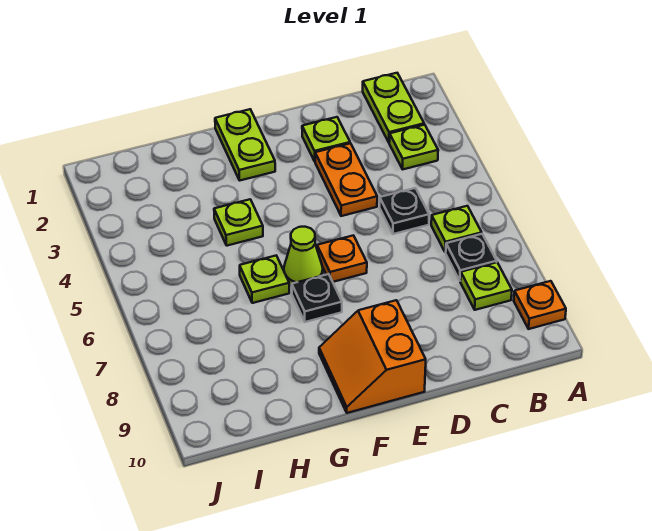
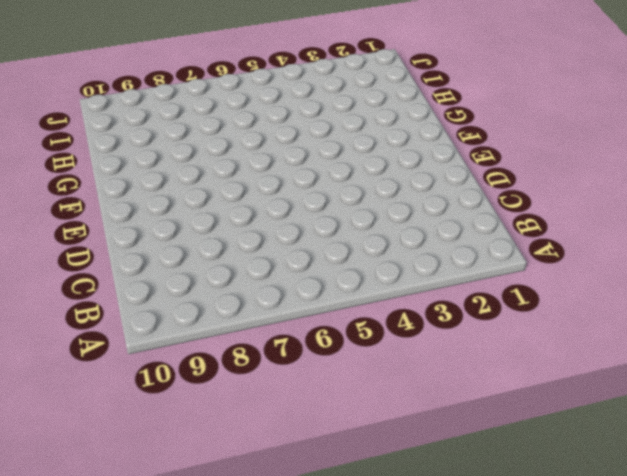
none -> orange 1x1 plate [514,281,566,329]
none -> lime 1x2 plate [363,73,424,142]
none -> lime 1x1 plate [389,125,438,169]

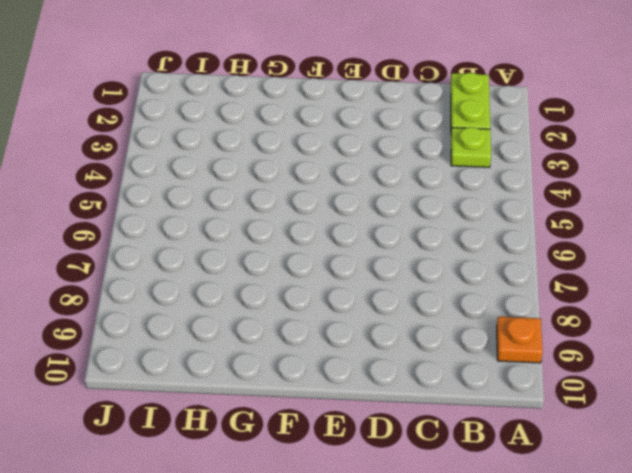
none -> lime 1x1 plate [431,206,482,252]
none -> black 1x1 plate [446,234,497,280]
none -> lime 1x1 plate [460,262,512,310]

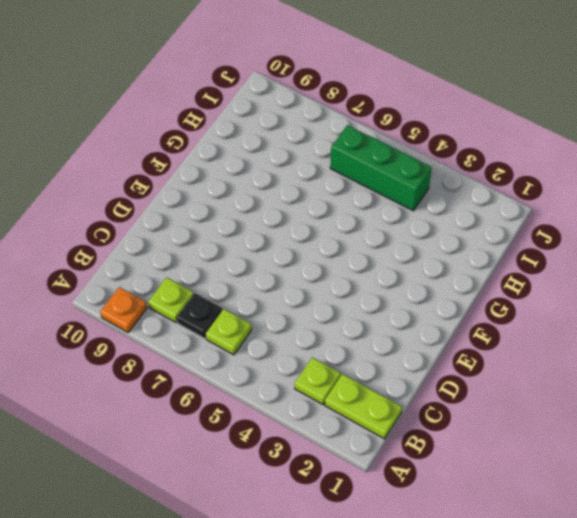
green 1x3 brick [330,125,432,211] -> none
none -> black 1x1 plate [380,188,429,234]
none -> lime 1x1 plate [302,117,350,161]
none -> orange 1x2 plate [315,143,377,216]

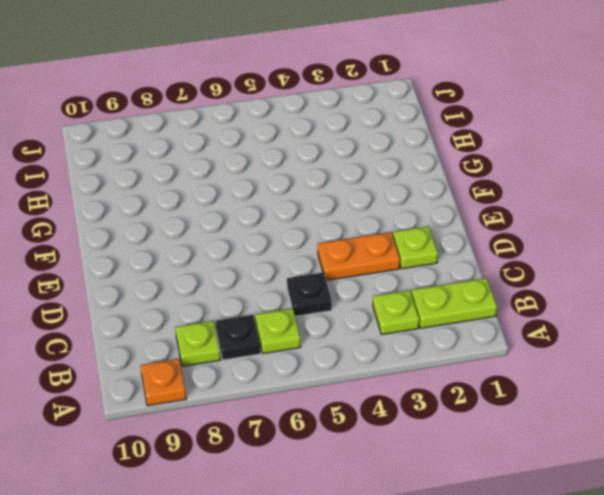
none -> orange 1x1 plate [317,235,367,282]
none -> orange 2x2 slope [319,300,426,413]
none -> lime 1x2 plate [215,109,275,180]

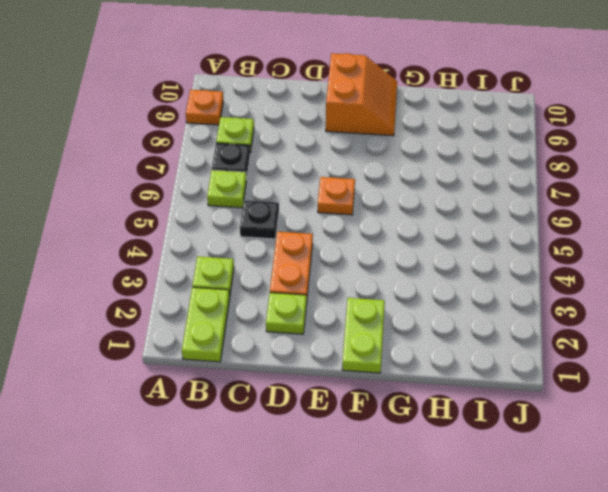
none -> lime 1x1 cone [284,227,323,286]
none -> black 1x1 plate [292,274,342,322]
none -> lime 1x1 plate [214,199,263,246]

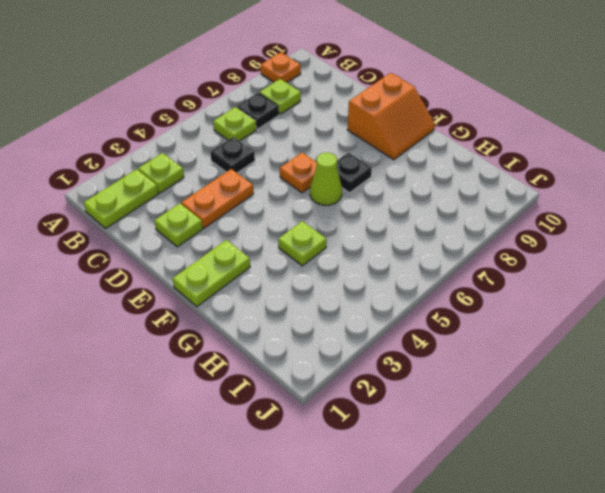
none -> lime 1x1 plate [240,256,289,303]

